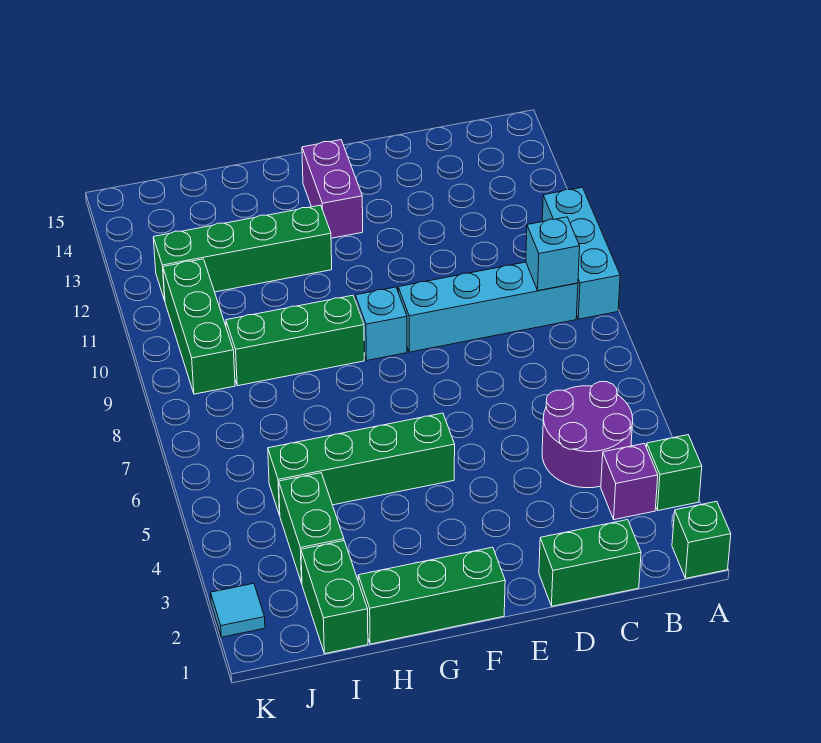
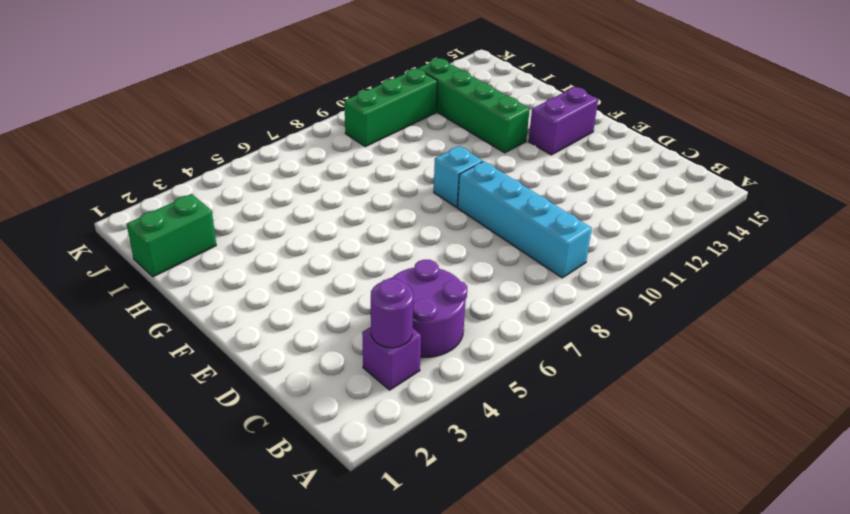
purple 1x1 round brick [371,278,413,348] -> none
none -> green 1x1 brick [672,501,731,578]
none -> green 1x1 brick [646,435,702,511]
none -> cyan 1x3 brick [542,187,620,319]

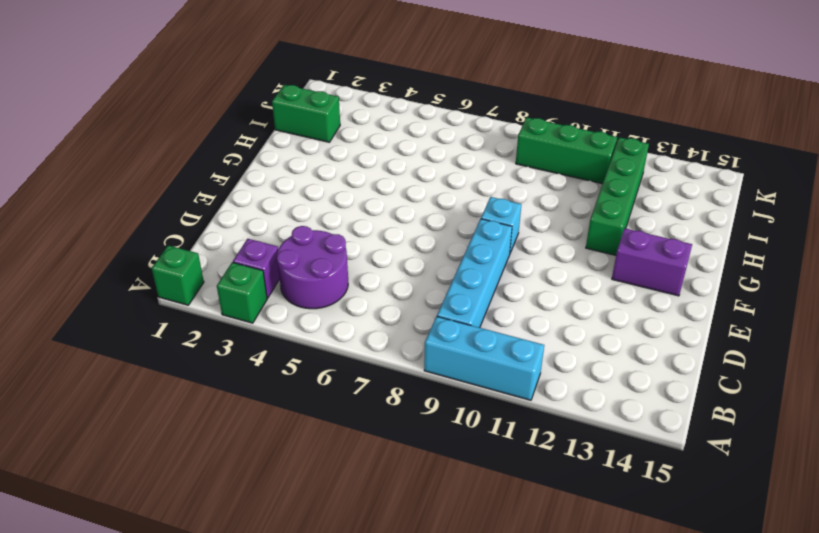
none -> green 1x2 brick [539,520,641,606]
none -> green 1x3 brick [358,547,505,644]
none -> green 1x4 brick [268,413,455,515]

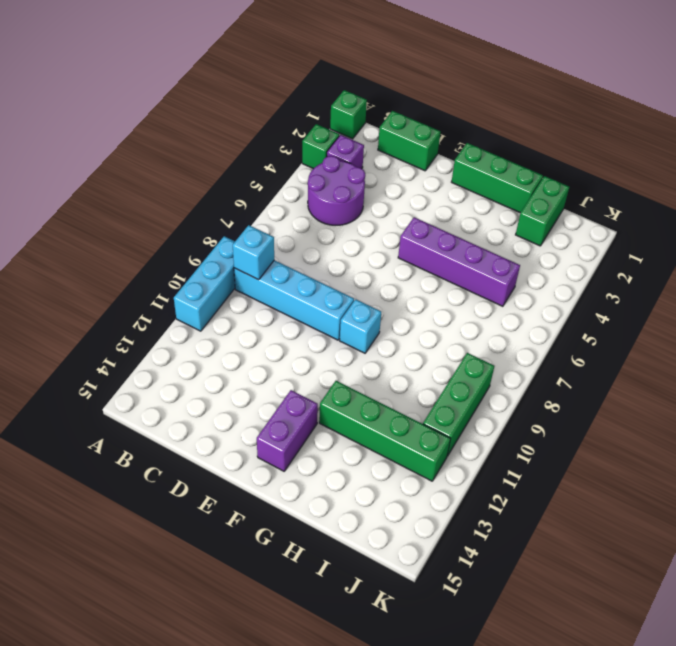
purple 1x4 brick [398,217,520,306] -> green 1x4 brick [268,413,455,515]
none -> green 1x3 brick [226,295,364,386]
none -> green 1x2 brick [279,473,344,583]
none -> cyan 1x1 tile [211,583,265,637]

